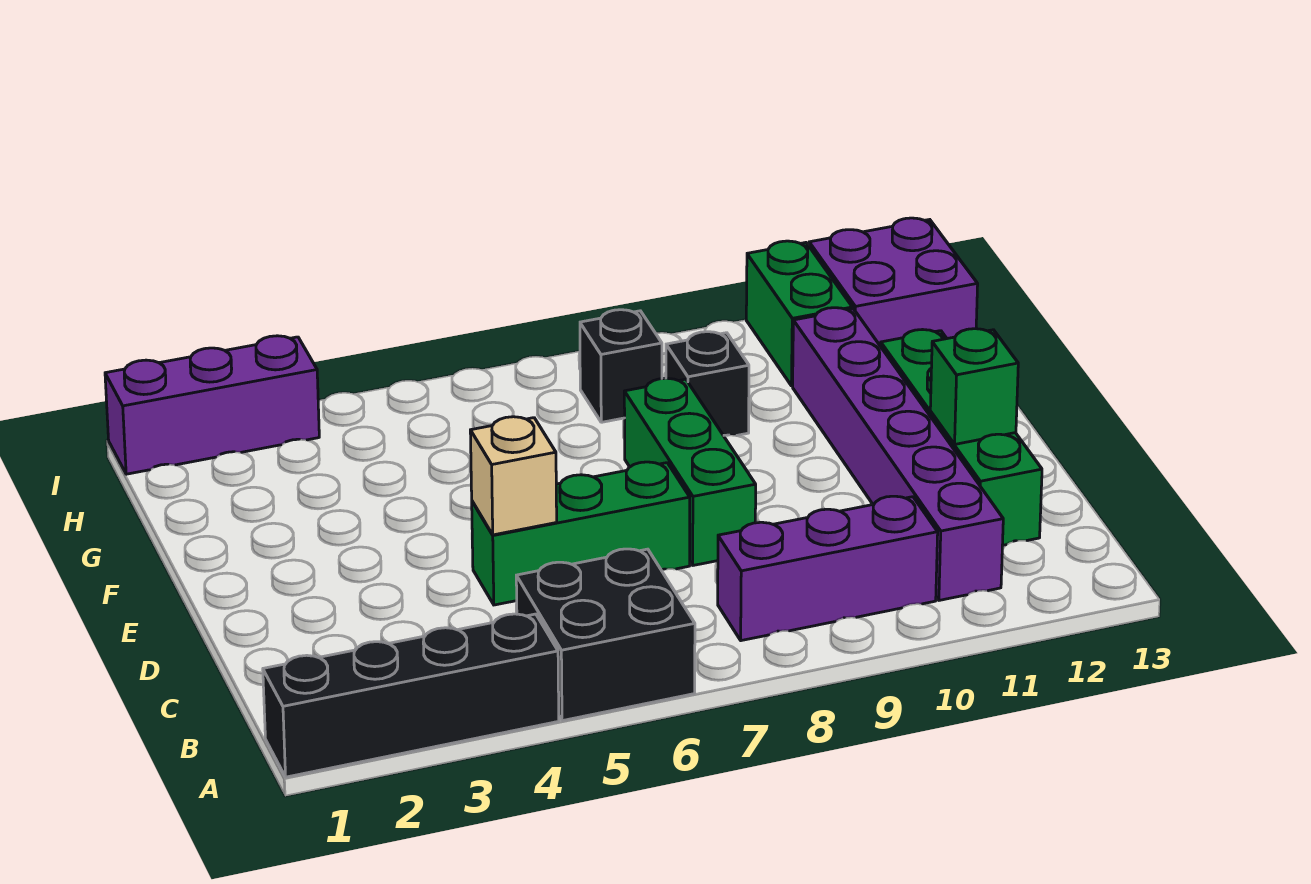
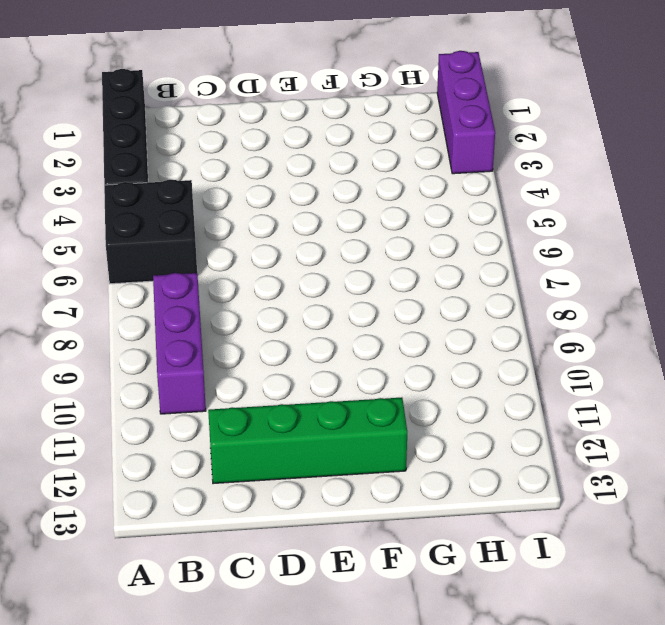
none -> purple 1x6 brick [793,308,1003,600]
none -> green 1x3 brick [472,462,690,605]
none -> green 1x3 brick [624,378,756,565]

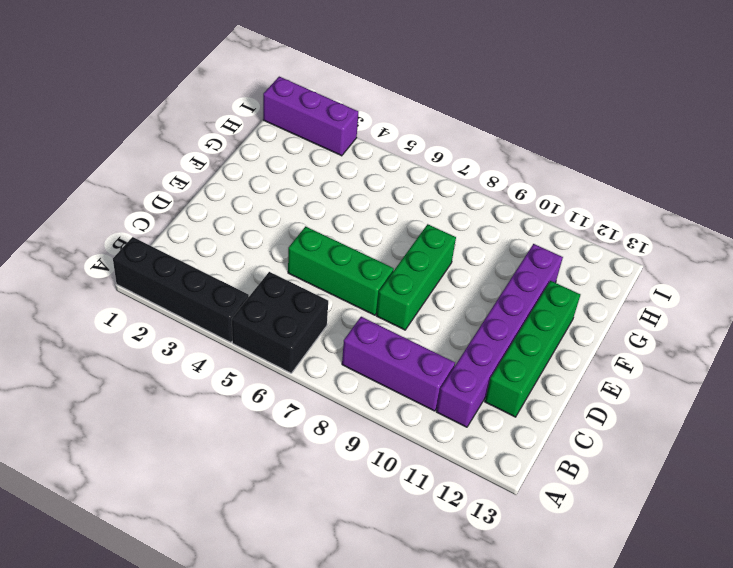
none -> black 1x1 brick [666,332,749,436]
none -> black 1x1 brick [580,310,662,422]
none -> green 1x2 brick [746,241,852,386]

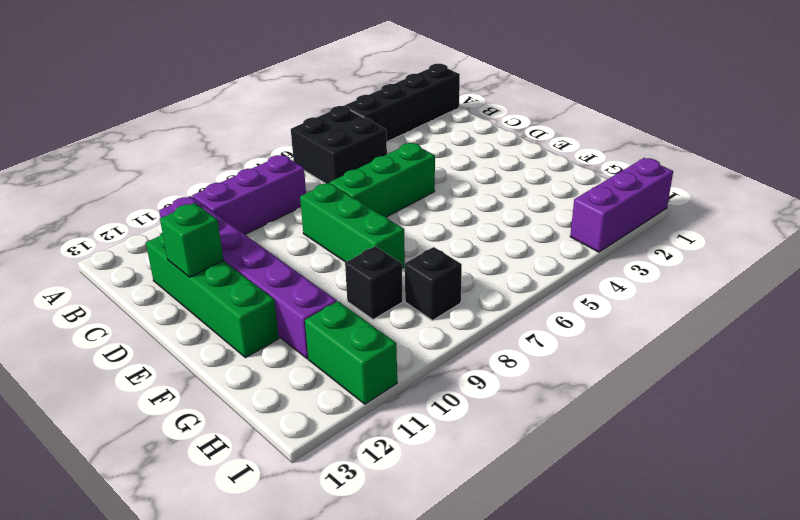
none -> purple 2x2 brick [809,218,978,346]
none -> tan 1x1 brick [470,417,557,535]

